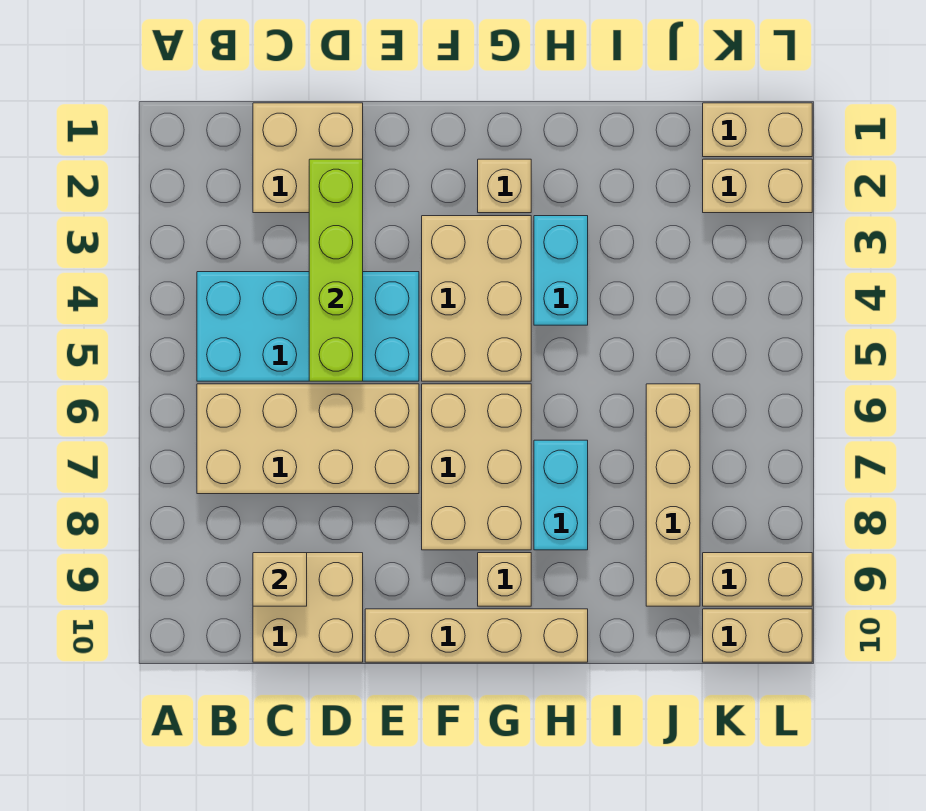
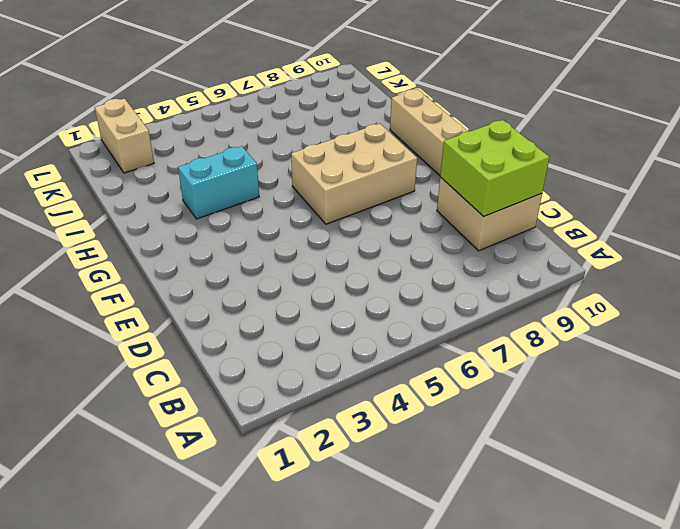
lime 2x2 brick [440,120,550,217] -> tan 1x1 brick [253,553,307,606]
none -> cyan 2x4 brick [197,272,419,381]
none -> tan 2x4 brick [197,384,419,494]
none -> tan 2x2 brick [253,103,363,213]

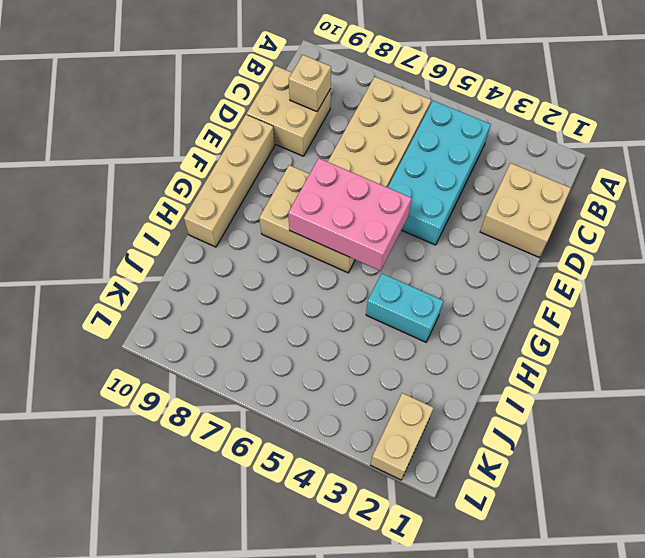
pink 2x3 brick [288,158,411,271] -> none
none -> tan 2x3 brick [422,216,531,381]
none -> tan 1x1 brick [478,159,531,213]
none -> tan 1x1 brick [478,553,531,606]

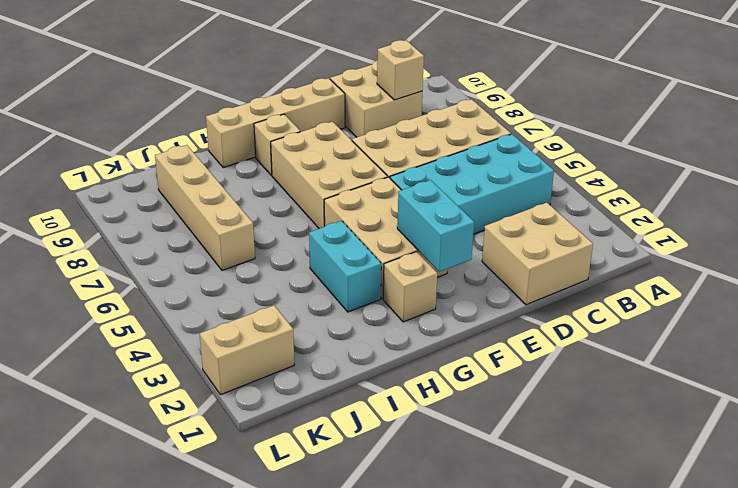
cyan 1x2 brick [397,180,474,272] -> cyan 1x2 brick moved to [534,440,588,550]
none -> tan 1x2 brick [703,103,812,157]
none -> tan 1x2 brick [703,553,812,606]
none -> tan 1x2 brick [703,609,812,662]

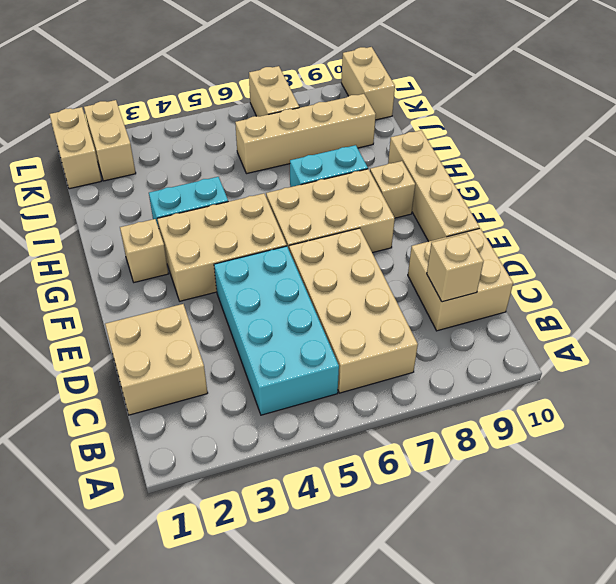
tan 1x2 brick [249,66,299,117] -> tan 1x2 brick moved to [703,553,812,606]
none -> lime 1x4 brick [309,159,363,381]

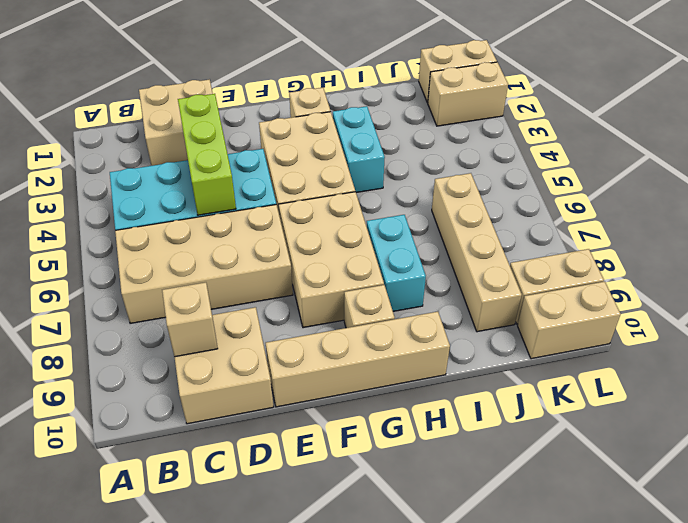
lime 1x3 brick [178,94,236,215] -> lime 1x4 brick [309,159,363,381]

